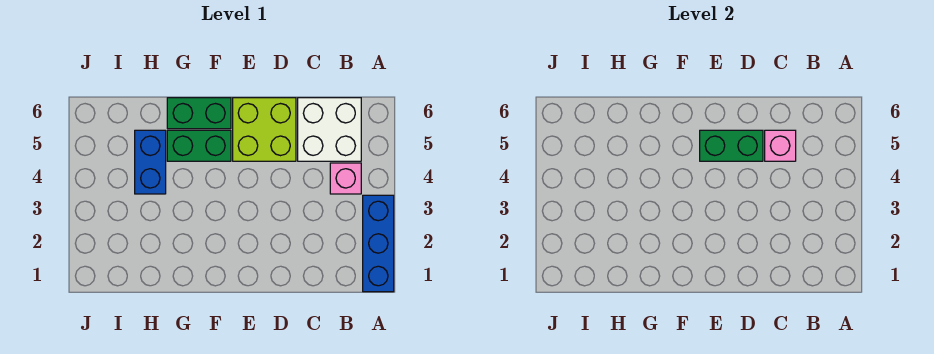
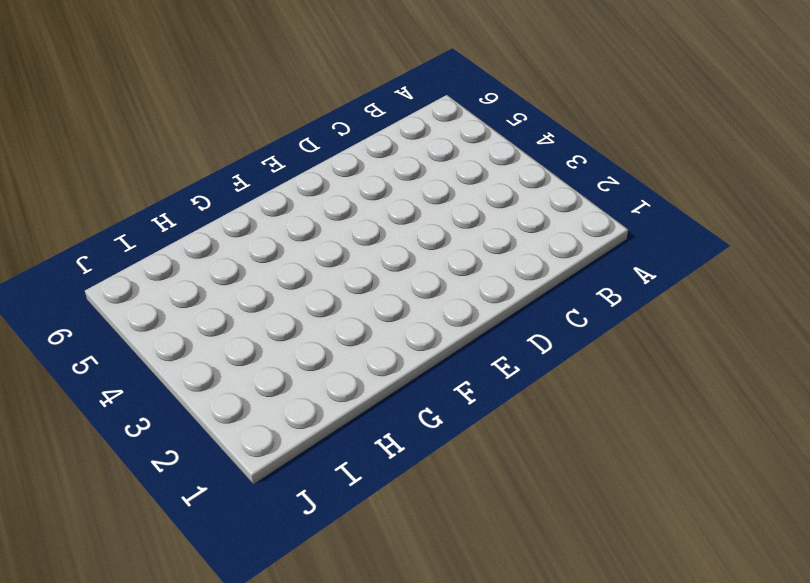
none -> blue 1x3 brick [363,195,394,292]
none -> pink 1x1 brick [330,163,361,194]

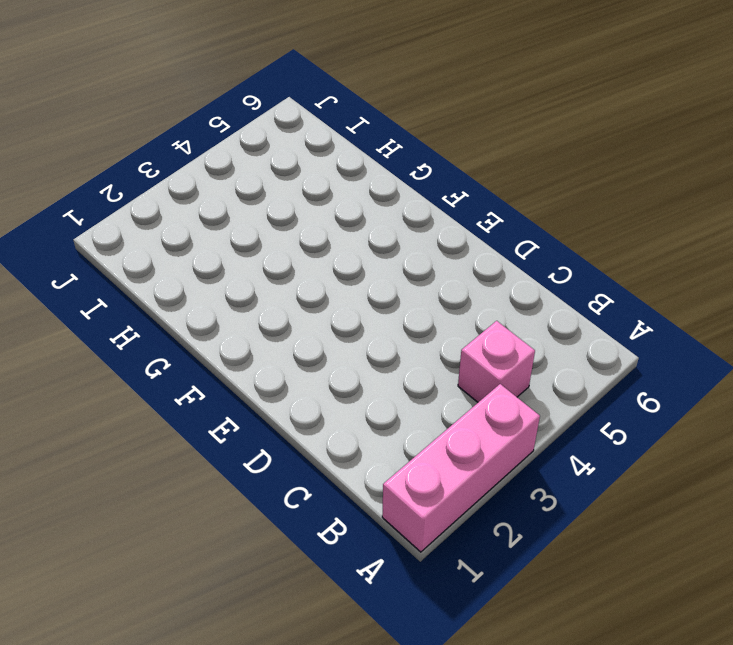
pink 1x3 brick [382,384,540,552] -> blue 1x3 brick [363,195,394,292]
none -> white 2x2 brick [298,98,361,161]
none -> lime 2x2 brick [233,98,296,161]

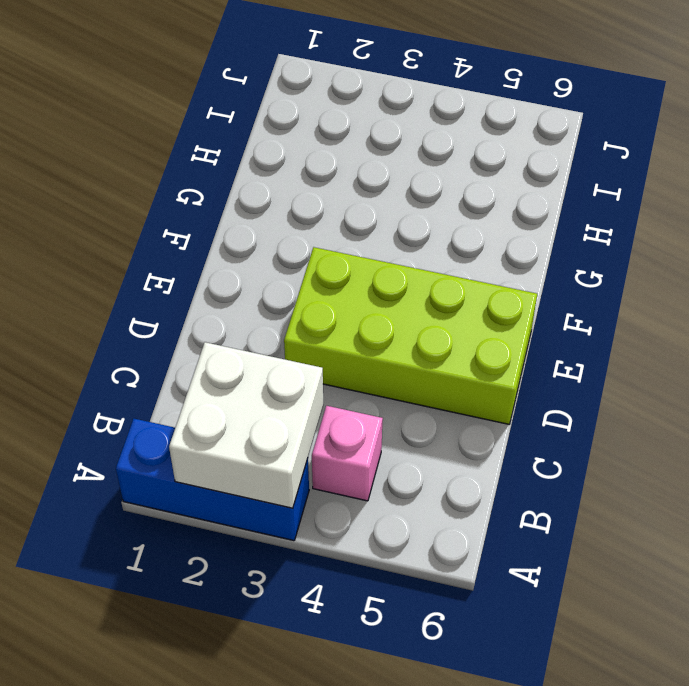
white 2x2 brick [169,342,323,508] -> white 2x2 brick moved to [298,98,361,161]
lime 2x4 brick [284,247,537,424] -> lime 2x2 brick [233,98,296,161]
none -> green 1x2 brick [167,130,231,161]
none -> green 1x2 brick [167,98,231,129]

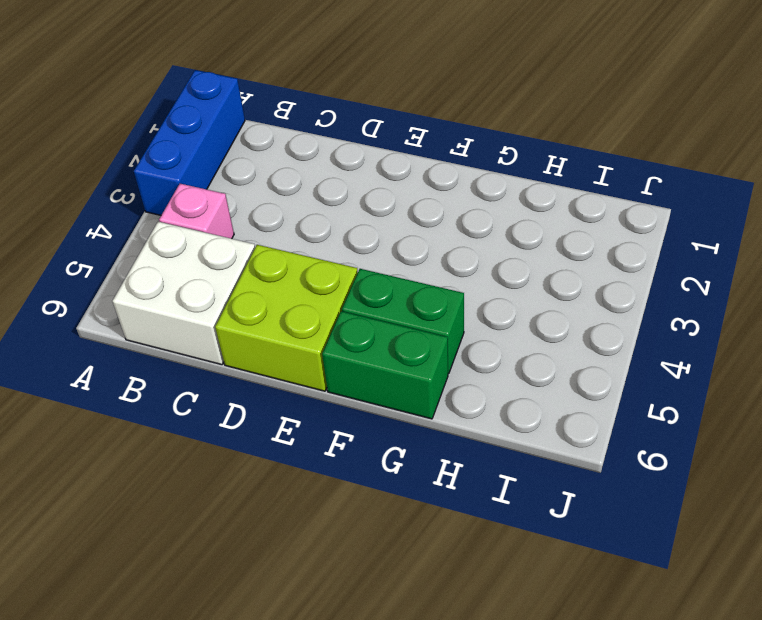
none -> blue 1x2 brick [135,130,166,194]
none -> pink 1x1 brick [765,130,796,161]

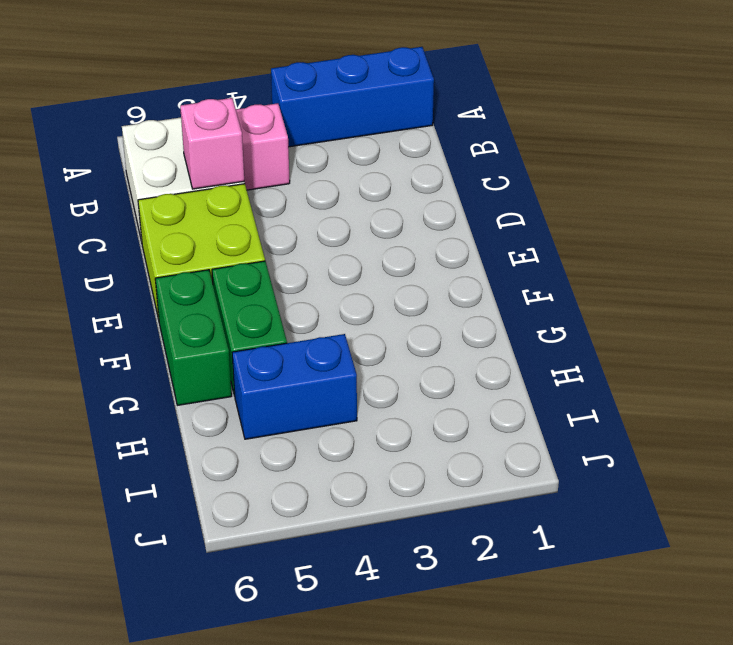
none -> green 1x2 brick [700,130,763,161]

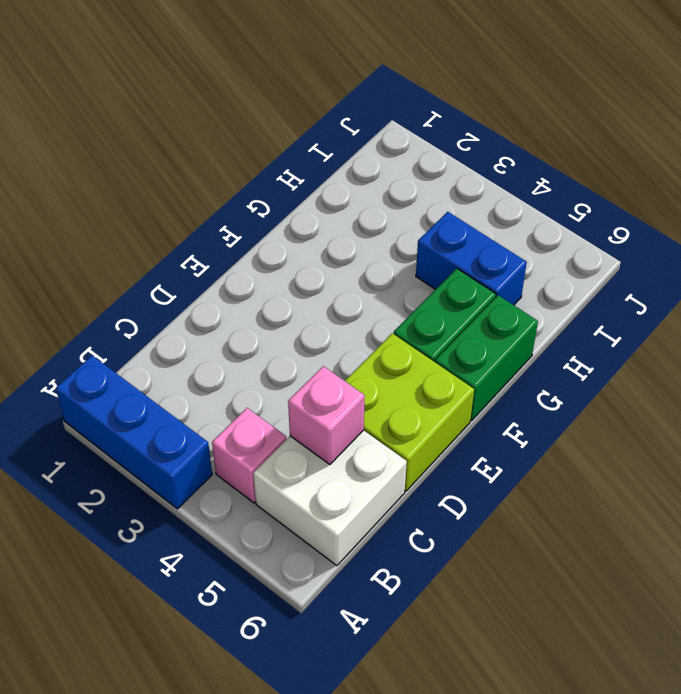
none -> green 1x2 brick [700,130,763,161]

